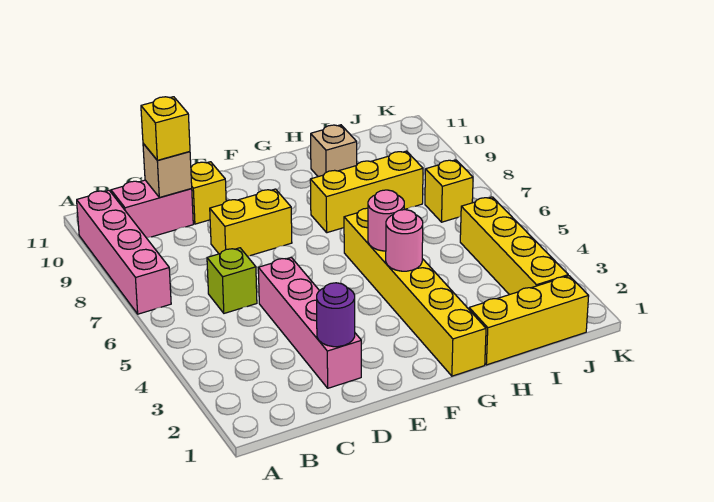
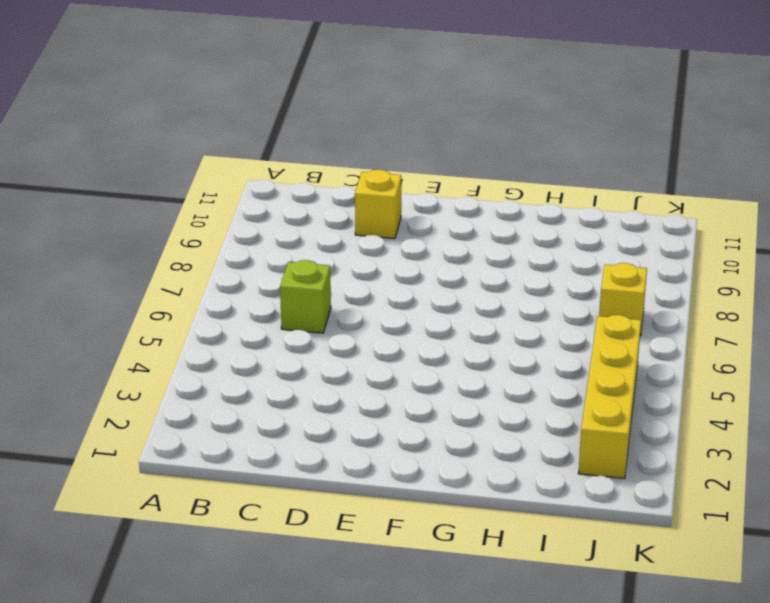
none -> pink 1x4 brick [77,190,171,314]
none -> pink 1x2 brick [111,180,193,238]
none -> pink 1x4 brick [258,257,361,388]

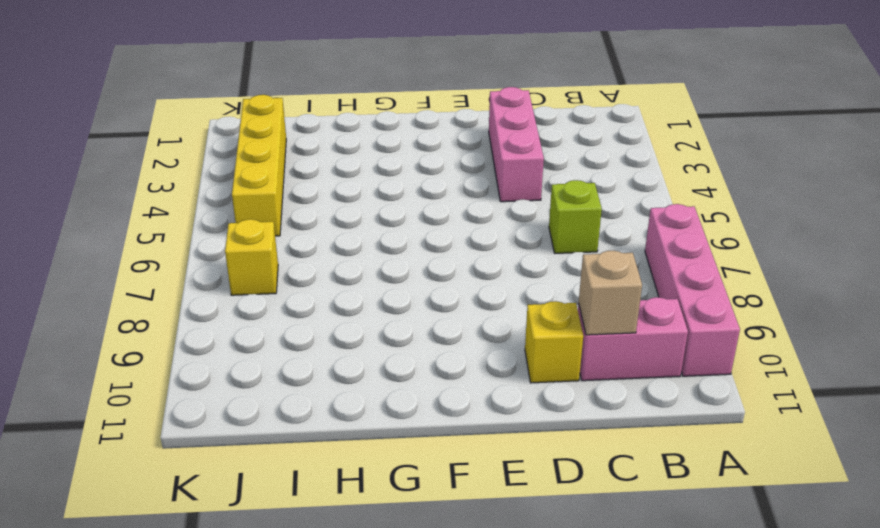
pink 1x3 brick [489,87,544,202] -> pink 1x4 brick [258,257,361,388]
none -> yellow 1x2 brick [210,189,292,256]
none -> yellow 1x6 brick [344,208,486,376]
none -> yellow 1x3 brick [310,151,423,233]

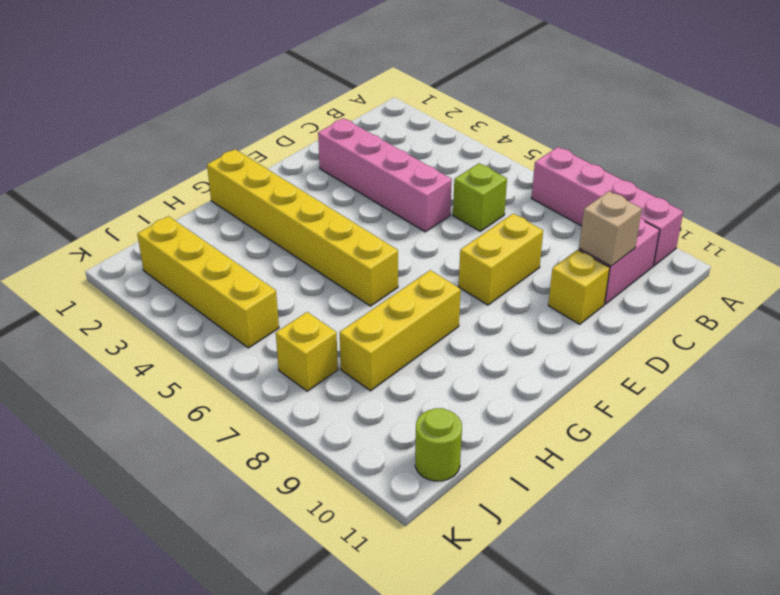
lime 1x1 round brick [415,408,462,481] -> none
none -> yellow 1x3 brick [469,276,589,365]
none -> tan 1x1 brick [311,125,357,177]
none -> purple 1x1 round brick [317,283,355,347]

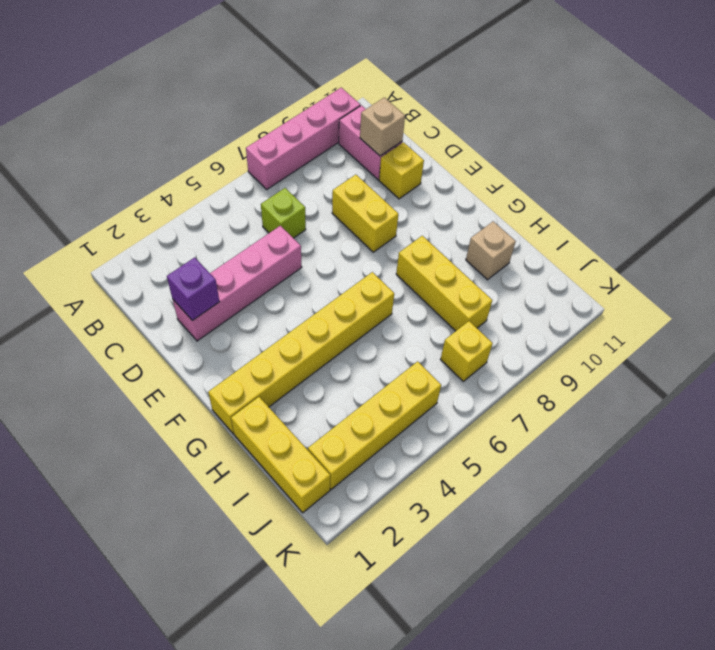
purple 1x1 brick [167,257,220,321] -> purple 1x1 round brick [317,283,355,347]
none -> pink 1x1 round brick [386,210,423,271]
none -> pink 1x1 round brick [368,190,404,251]
none -> yellow 1x1 brick [141,97,190,160]

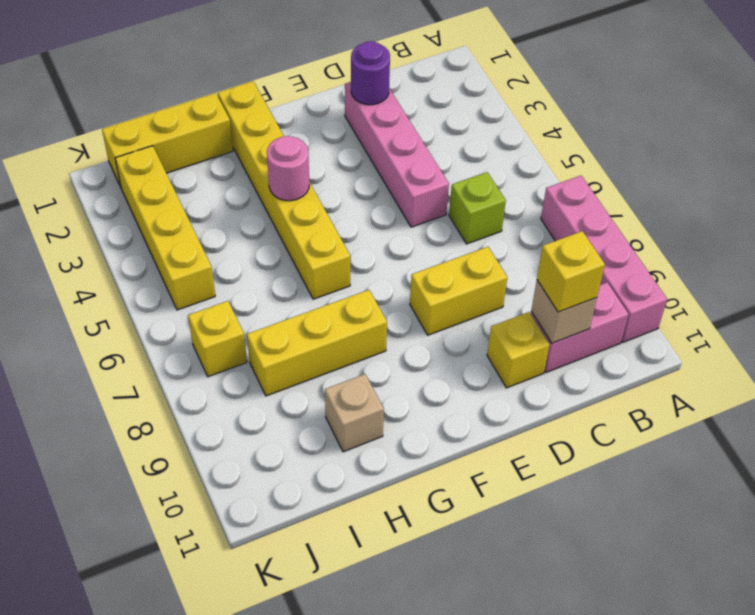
none -> pink 1x1 round brick [368,190,404,251]

